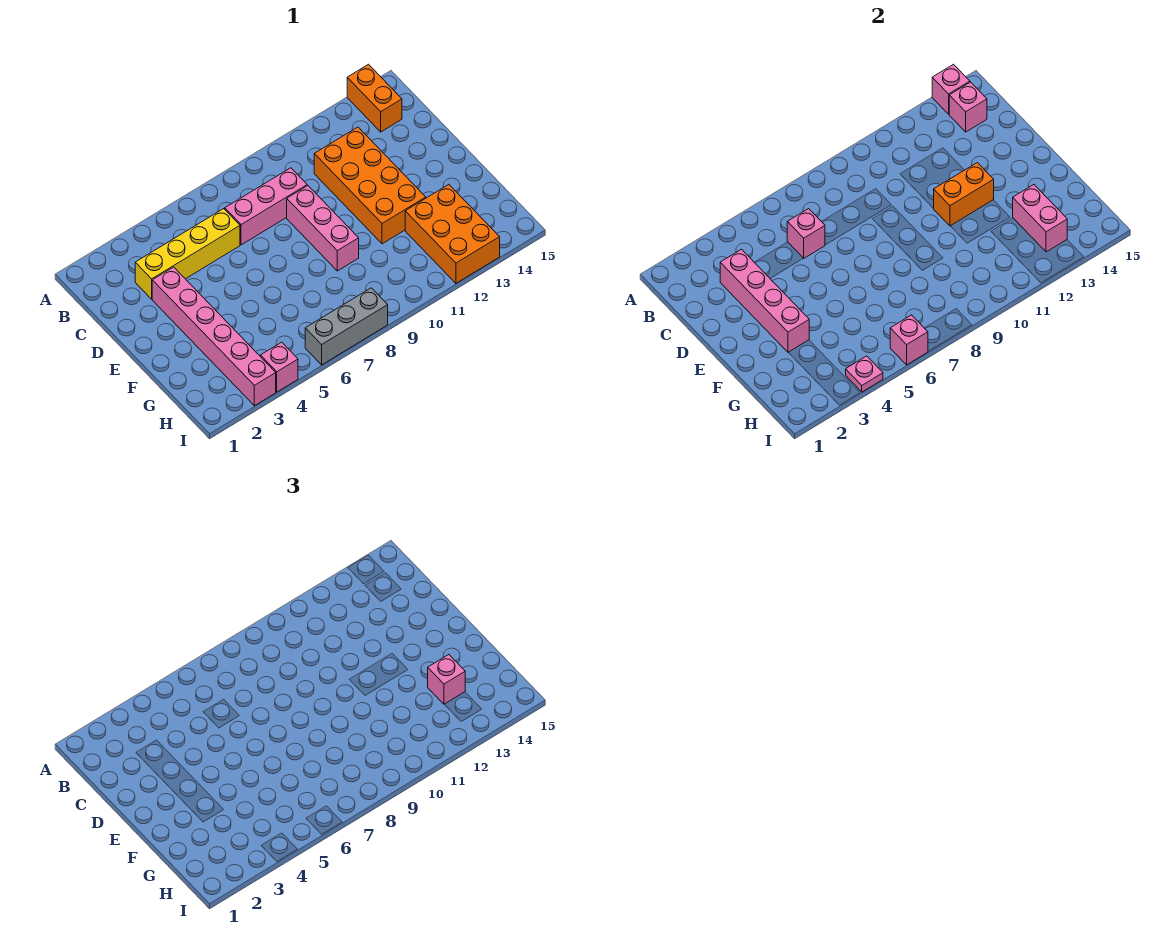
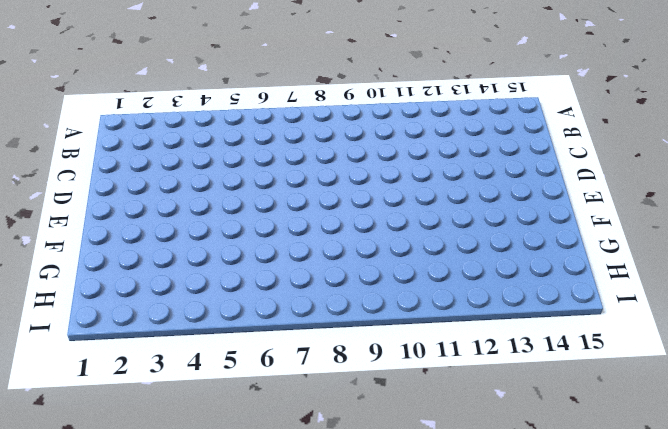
none -> orange 1x2 brick [347,64,402,132]
none -> yellow 1x4 brick [135,209,240,299]
none -> pink 1x3 brick [225,168,307,245]

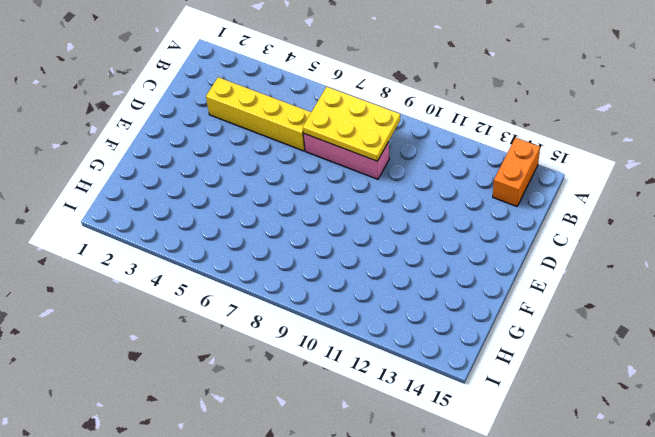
yellow 2x3 plate [303,87,400,161] -> none
none -> orange 2x4 brick [314,127,426,244]
none -> pink 1x6 brick [152,267,276,406]
none -> pink 1x3 brick [287,186,359,271]

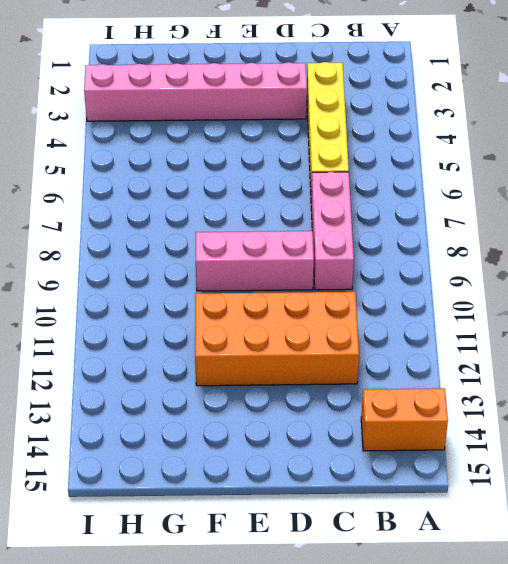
none -> orange 2x3 brick [405,185,500,283]
none -> pink 1x1 brick [261,342,298,392]
none -> grey 1x3 brick [305,288,388,365]

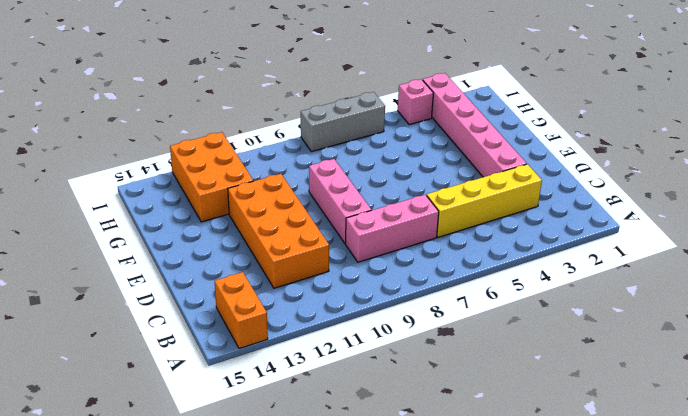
none -> pink 1x1 brick [932,64,970,114]
none -> pink 1x1 brick [949,82,987,132]
none -> pink 1x4 brick [720,249,809,353]

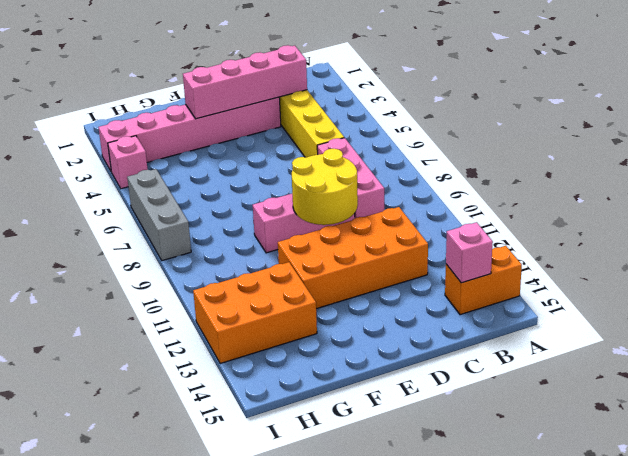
yellow 2x2 round brick [292,149,358,225] -> none
none -> pink 1x1 brick [932,64,970,114]
none -> pink 1x1 brick [787,209,825,258]
none -> orange 1x2 brick [933,163,994,226]

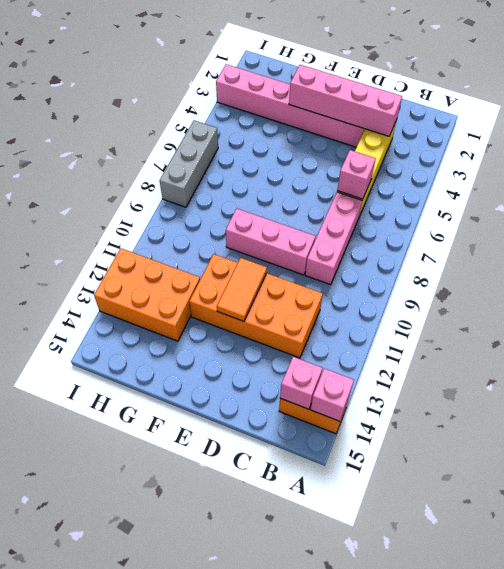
orange 1x2 tile [217,258,267,321] -> orange 1x2 brick [933,163,994,226]
none -> pink 1x1 brick [261,342,298,392]
none -> pink 1x2 brick [1013,185,1067,252]
none -> pink 1x1 plate [846,356,883,392]

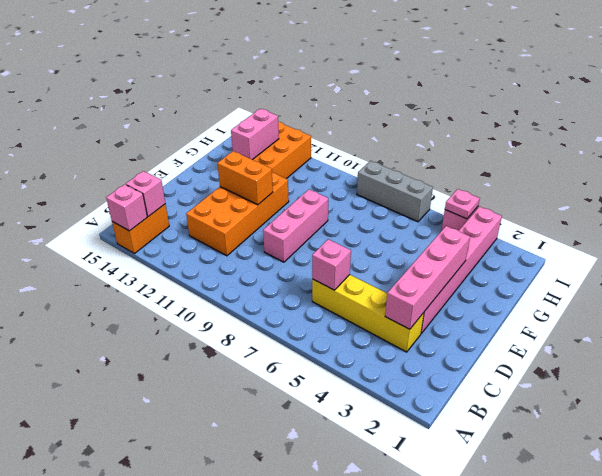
none -> pink 1x3 brick [225,168,307,245]
none -> pink 1x1 brick [890,315,928,365]
none -> pink 1x1 brick [428,655,465,704]

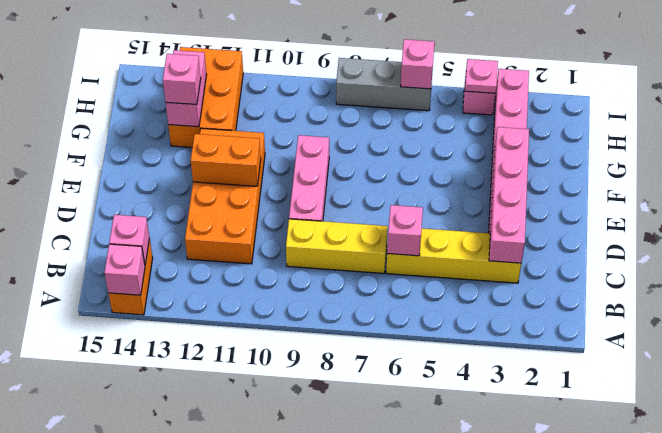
yellow 1x3 brick [286,219,388,273] -> pink 1x3 brick [225,168,307,245]

